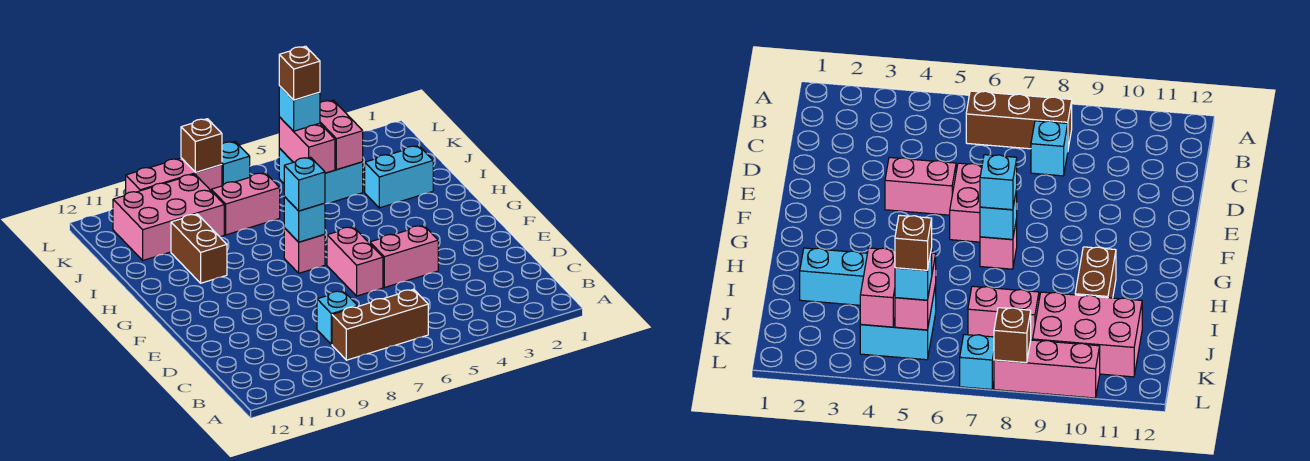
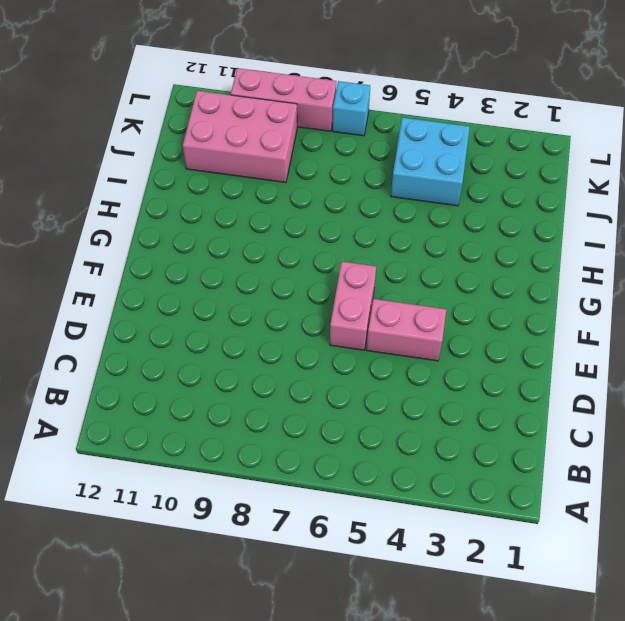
none -> brown 1x3 brick [332,289,428,360]
none -> cyan 1x1 brick [317,291,358,344]
none -> pink 1x1 brick [284,228,325,273]

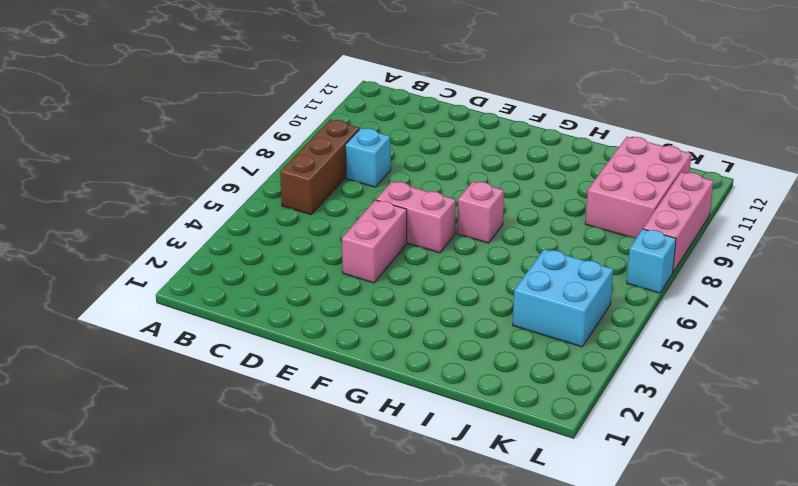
none -> brown 1x2 brick [171,214,227,283]
none -> cyan 1x2 brick [365,146,433,208]
none -> pink 1x2 brick [211,173,280,235]

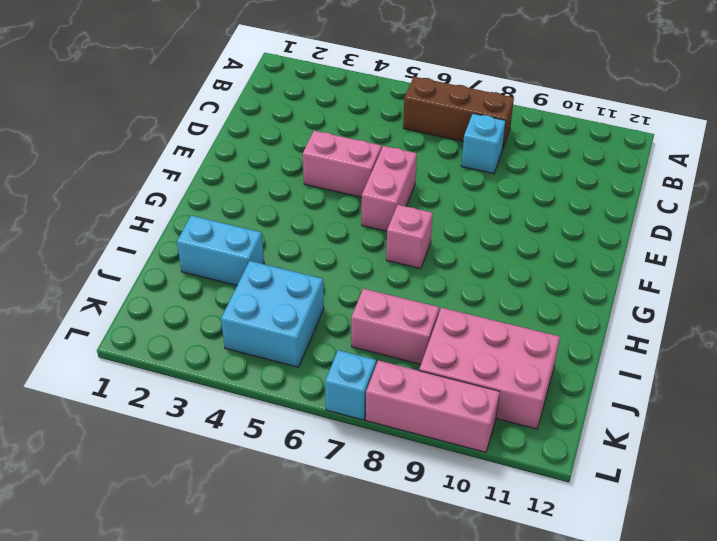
none -> brown 1x2 brick [171,214,227,283]
none -> cyan 1x1 brick [284,197,325,242]
none -> pink 1x2 brick [320,100,363,170]

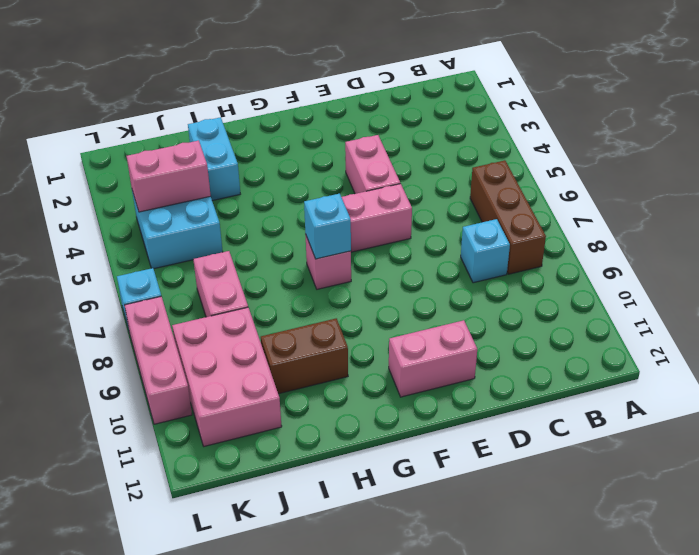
pink 1x2 brick [389,320,477,397] -> pink 1x2 brick moved to [279,117,335,173]
none -> brown 1x1 brick [181,119,222,172]
none -> cyan 1x1 brick [284,157,325,211]
none -> cyan 1x1 brick [279,86,320,131]

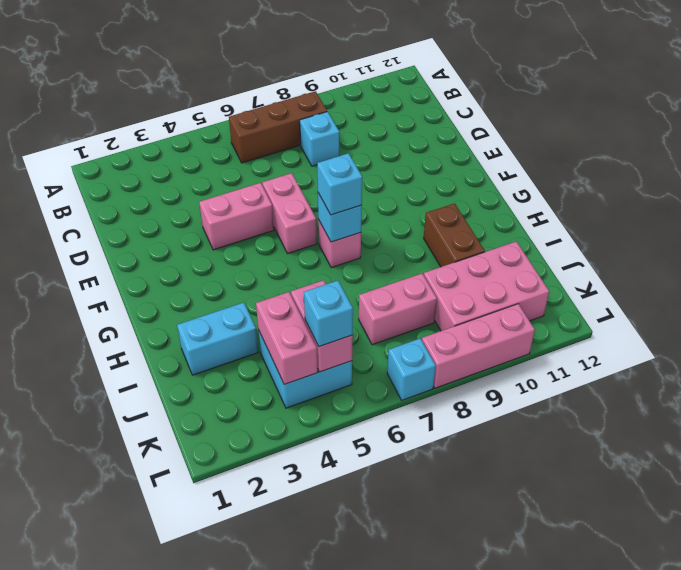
none -> brown 1x1 brick [181,119,222,172]
none -> brown 1x1 brick [279,46,320,100]

